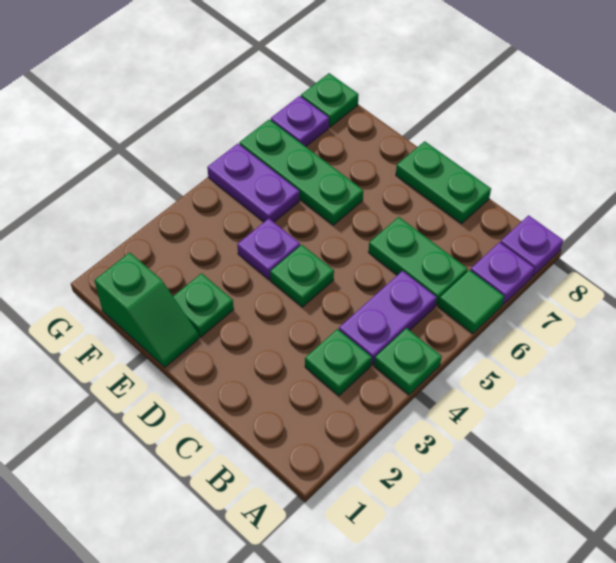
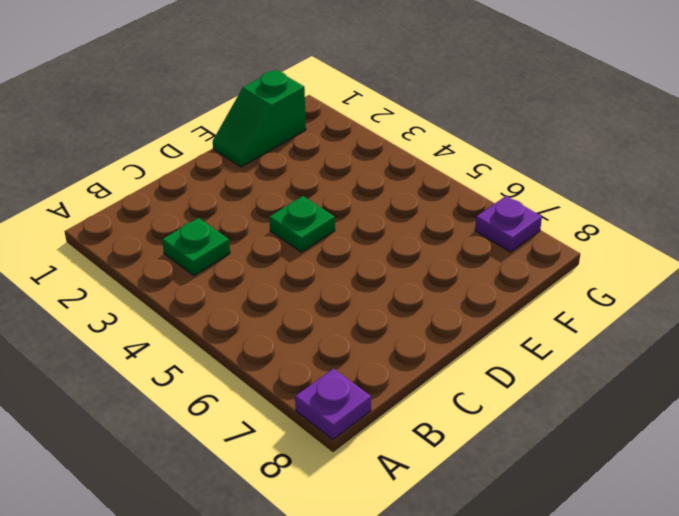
none -> green 1x1 plate [374,328,442,395]
none -> green 1x1 tile [438,270,504,334]
none -> purple 1x1 plate [470,242,534,305]

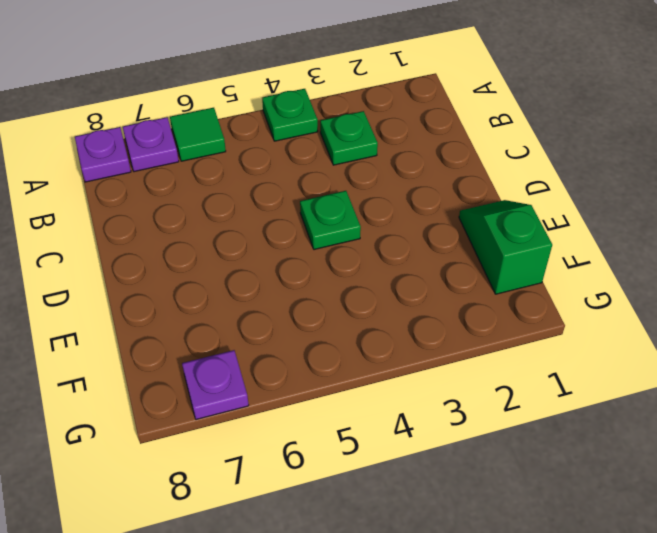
none -> purple 1x2 plate [339,271,437,365]
none -> green 1x2 plate [368,217,468,305]
none -> green 1x2 plate [396,141,491,224]

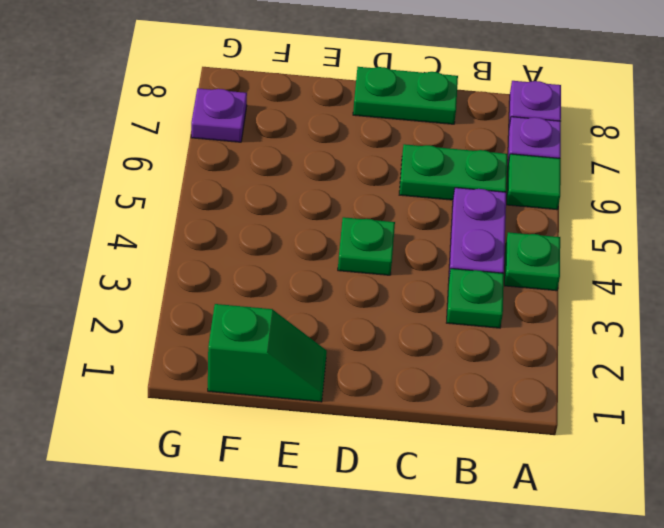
none -> green 1x1 plate [173,273,234,337]
none -> purple 1x1 plate [237,219,300,279]
none -> green 1x3 plate [239,119,363,225]

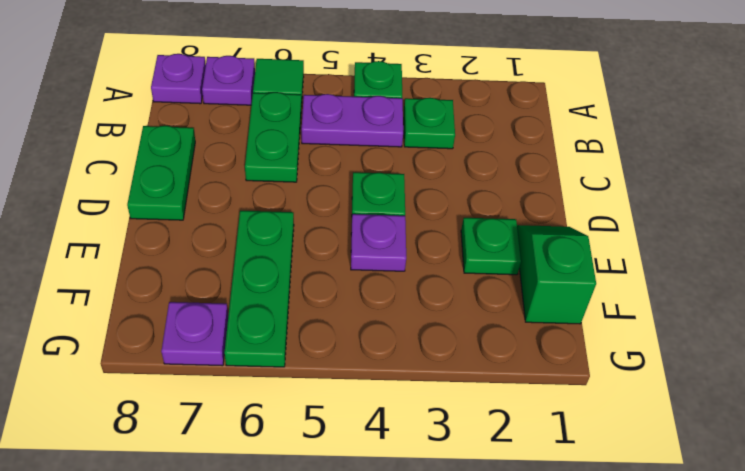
none -> purple 1x2 plate [207,144,299,222]
none -> green 1x1 plate [301,73,359,127]

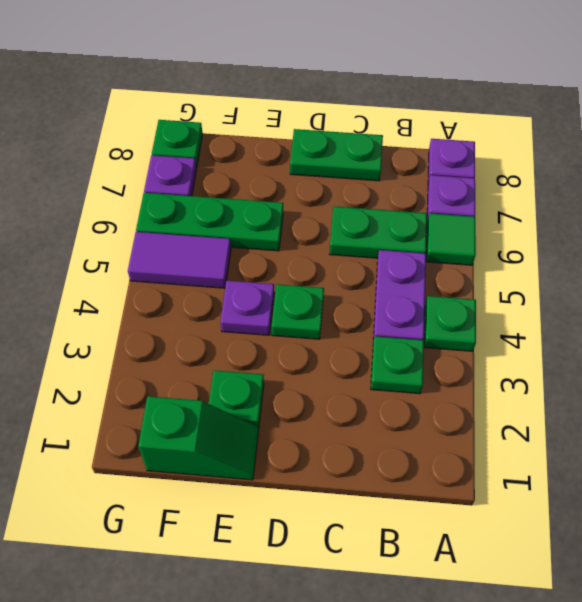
purple 1x2 tile [128,232,231,288] -> purple 1x2 plate [207,144,299,222]

